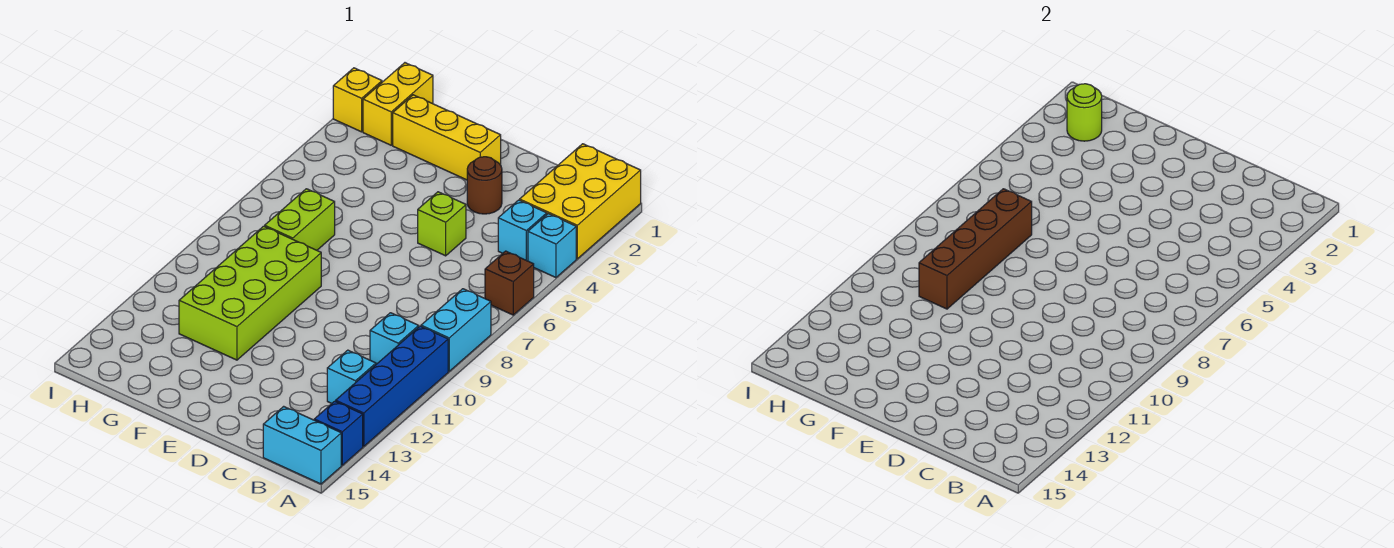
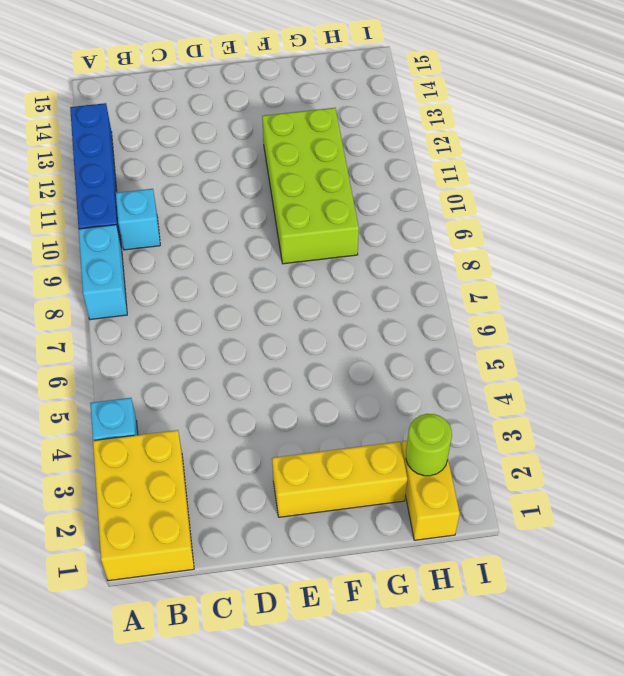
none -> brown 1x1 brick [485,251,534,315]
none -> blue 1x1 brick [314,401,363,465]
none -> cyan 1x2 brick [263,406,341,484]

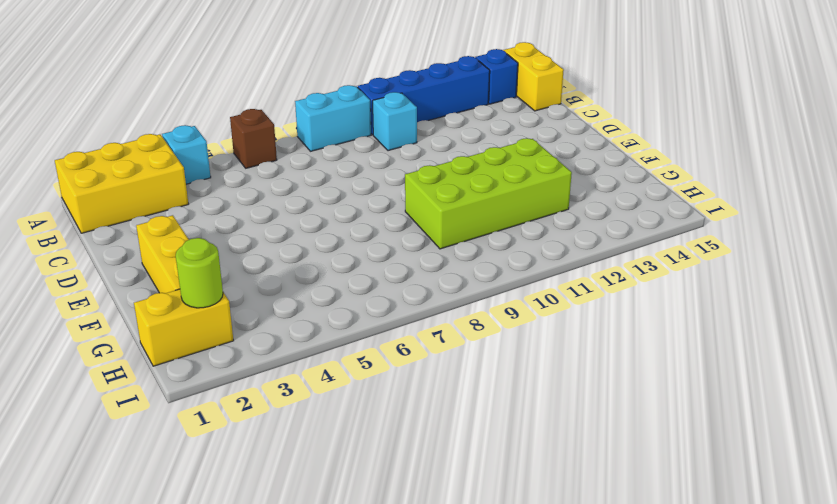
yellow 1x2 brick [503,42,564,111] -> cyan 1x2 brick [263,406,341,484]
none -> cyan 1x1 brick [498,200,547,261]
none -> cyan 1x1 brick [327,350,376,403]
none -> brown 1x1 round brick [467,157,502,214]

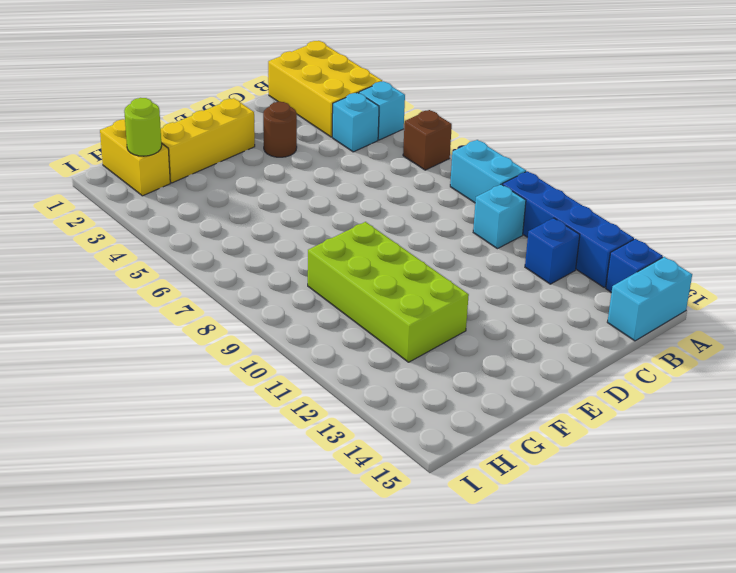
blue 1x1 brick [525,218,580,284] -> cyan 1x1 brick [327,350,376,403]
none -> lime 1x1 brick [418,192,466,256]
none -> lime 1x2 brick [265,189,335,250]
none -> yellow 1x1 brick [333,68,382,132]

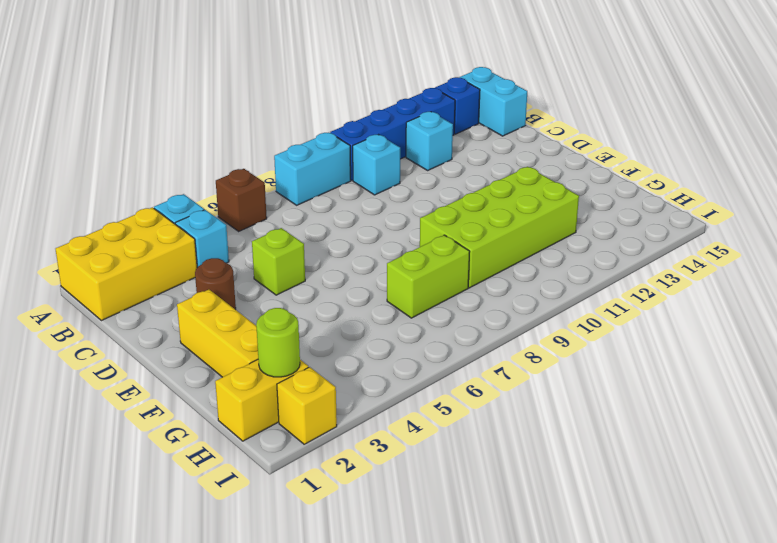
none -> brown 1x4 brick [919,189,1032,309]

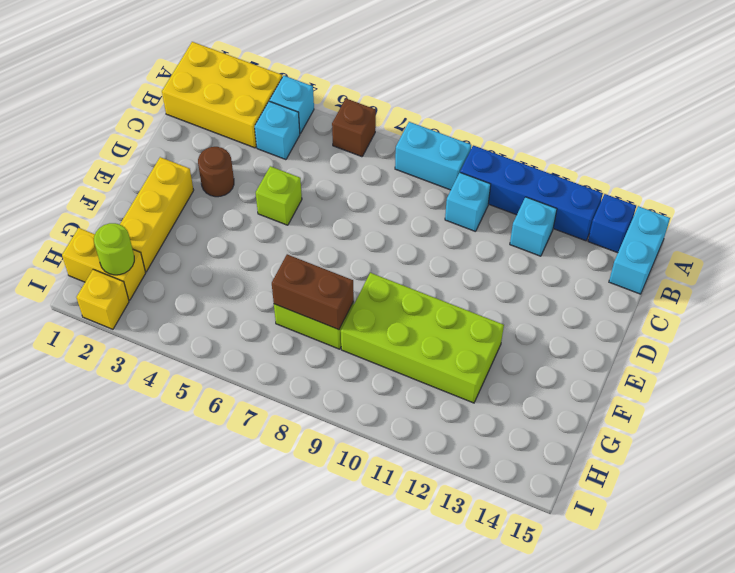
brown 1x2 brick [272,254,354,330] -> brown 1x4 brick [919,189,1032,309]

